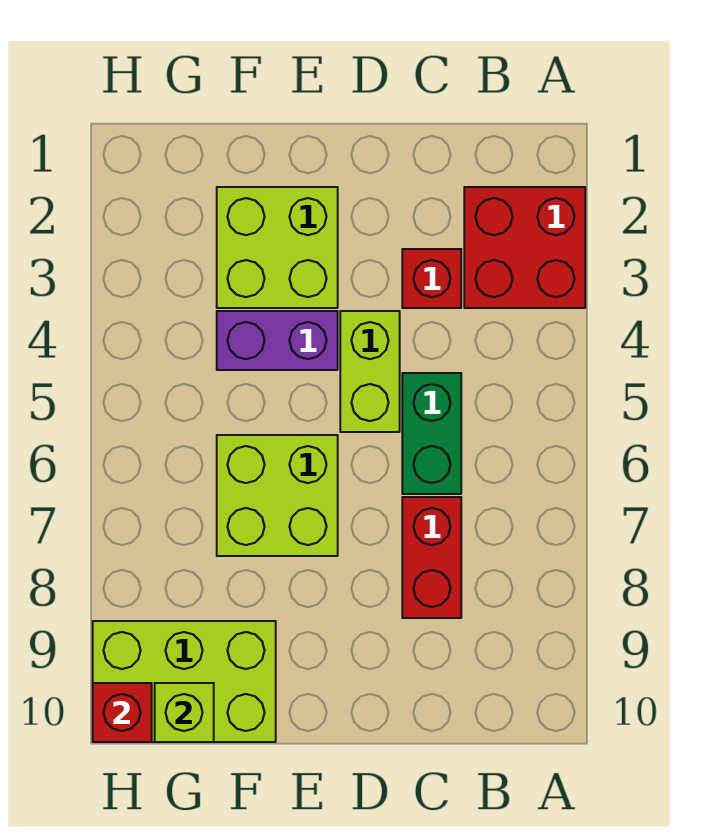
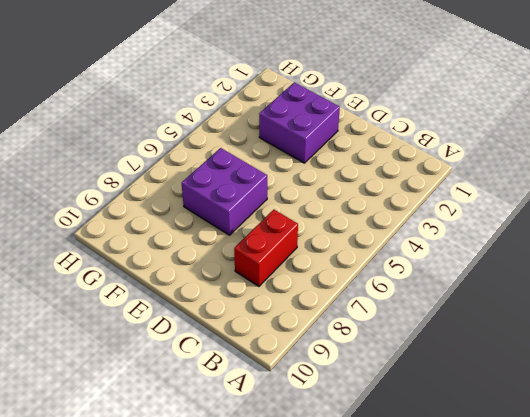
purple 2x2 brick [259,82,340,163] -> lime 2x2 brick [217,187,338,308]
purple 2x2 brick [182,148,267,235] -> lime 2x2 brick [217,435,338,556]
none -> red 2x2 brick [464,187,585,308]
none -> red 1x1 brick [402,249,461,308]

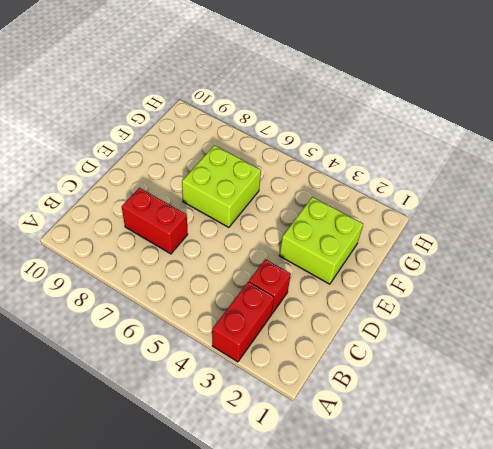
red 1x2 brick [212,282,274,362] -> red 2x2 brick [464,187,585,308]
none -> green 1x2 brick [402,373,461,494]
none -> lime 1x2 brick [340,311,400,432]

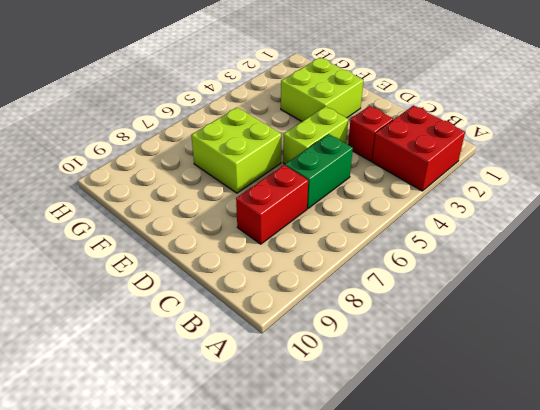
none -> purple 1x2 brick [217,311,338,370]
none -> lime 2x3 brick [93,621,276,742]

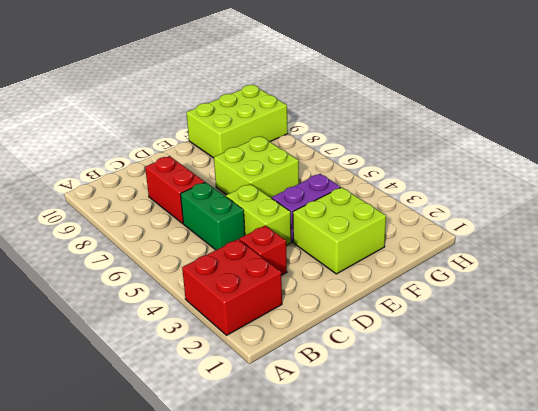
none -> lime 1x1 brick [155,683,214,742]
none -> red 1x1 brick [93,683,152,742]

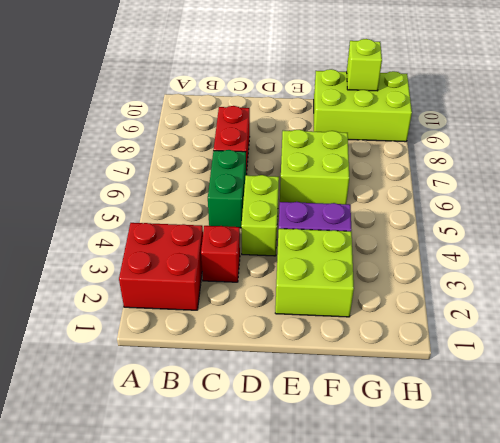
none -> red 1x1 brick [93,683,152,742]

